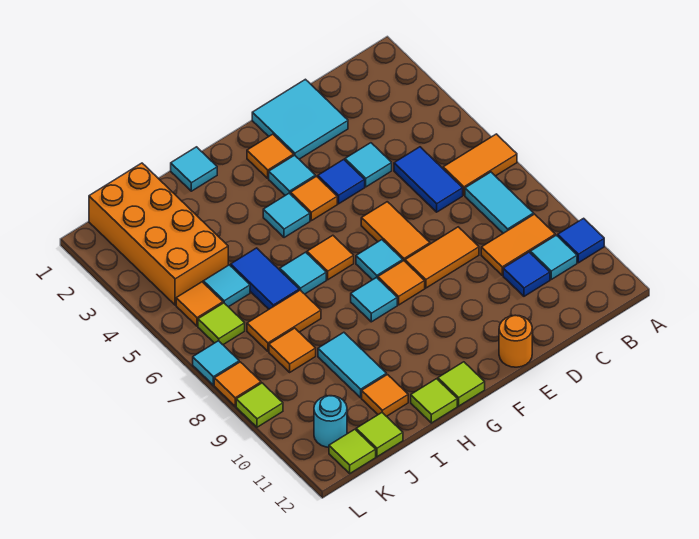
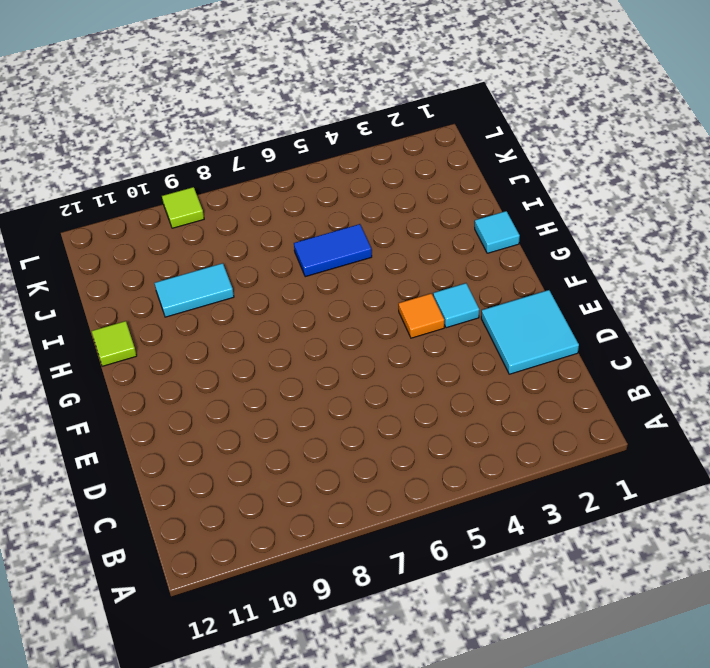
none -> orange 1x2 tile [443,134,517,195]
none -> blue 1x1 tile [558,218,604,263]
none -> cyan 1x2 tile [465,172,534,233]
none -> orange 1x2 tile [481,214,555,275]

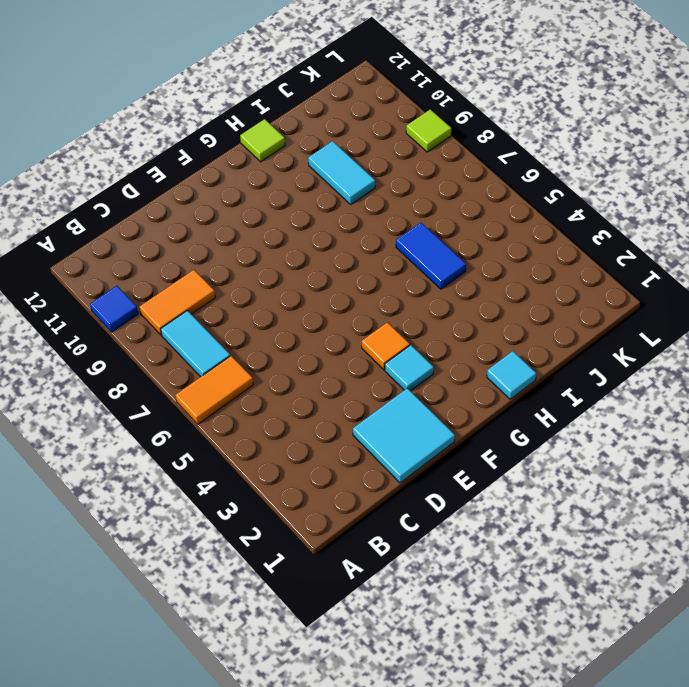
none -> cyan 1x1 tile [530,235,577,279]
none -> blue 1x2 tile [394,147,463,212]
none -> blue 1x1 tile [503,252,550,296]
none -> cyan 1x1 tile [345,143,392,187]

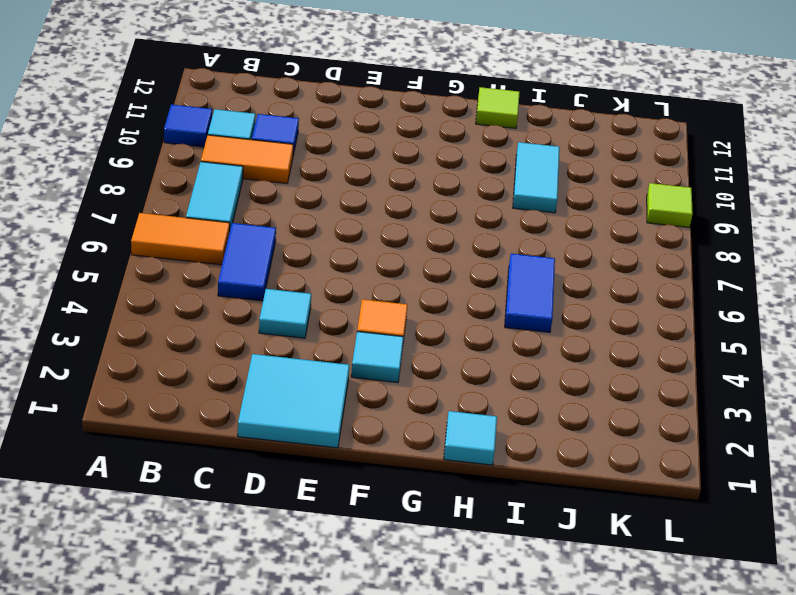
none -> orange 1x2 tile [405,227,479,288]
none -> blue 1x1 tile [318,159,365,204]
none -> orange 1x2 tile [361,202,430,261]
none -> orange 1x1 round brick [499,315,532,367]

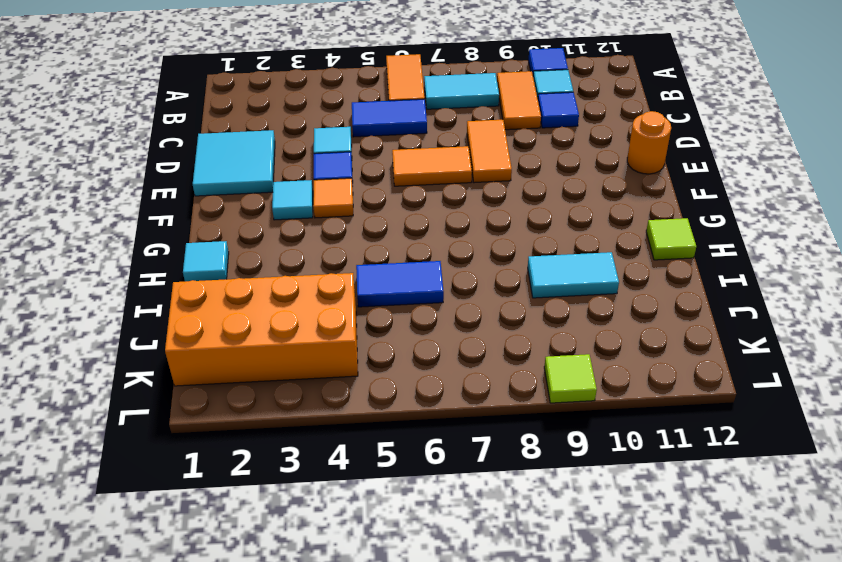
none -> orange 1x1 tile [247,134,294,178]
none -> cyan 1x1 tile [356,240,403,280]
none -> orange 1x1 tile [378,261,425,305]
none -> cyan 1x1 tile [263,193,310,238]

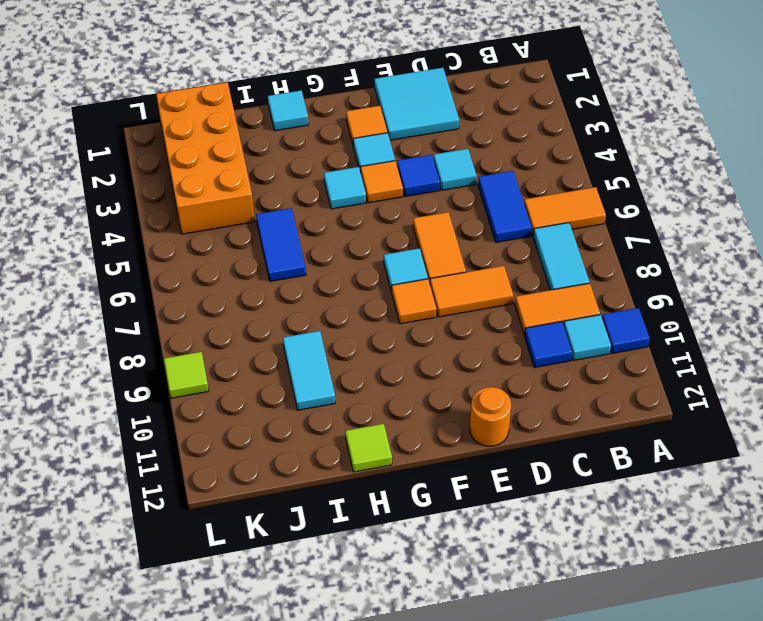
none -> orange 1x1 tile [307,235,354,280]
none -> cyan 1x1 tile [351,277,397,322]
none -> lime 1x1 tile [438,362,485,406]
none -> cyan 1x1 tile [280,252,326,294]

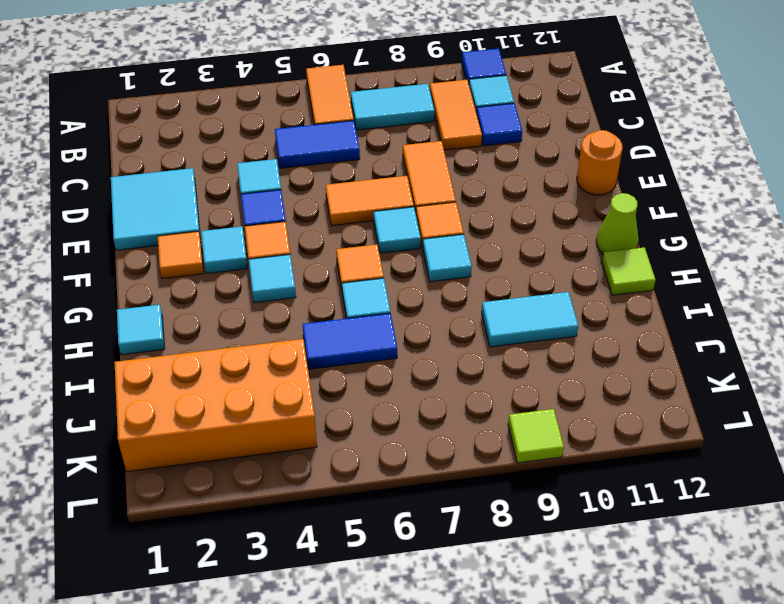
lime 1x1 cone [596,193,639,254] -> lime 1x1 tile [438,362,485,406]
none -> orange 1x2 tile [247,290,321,351]
none -> orange 1x1 tile [362,375,408,416]
none -> cyan 1x1 tile [203,265,250,307]
none -> orange 1x1 tile [269,328,316,372]

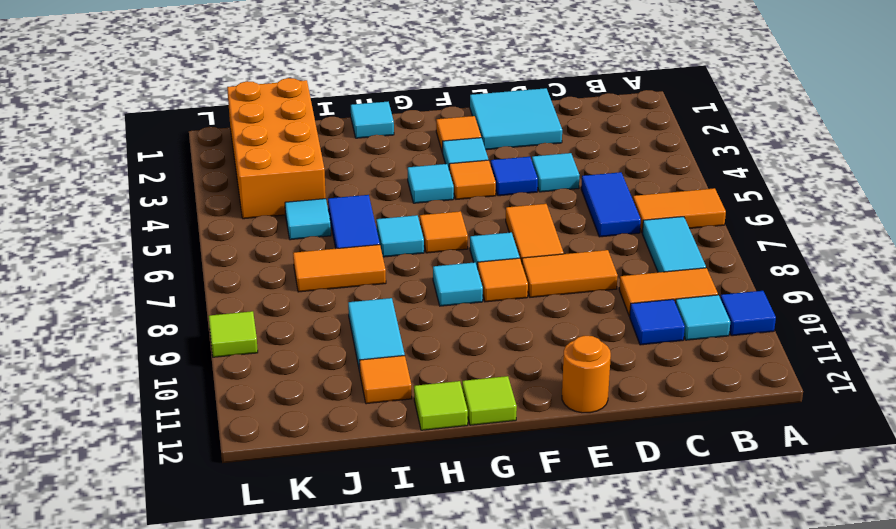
none -> orange 1x1 tile [269,328,316,372]
none -> lime 1x1 tile [356,413,403,457]
none -> orange 1x1 tile [176,282,223,326]
none -> lime 1x1 tile [198,303,245,345]

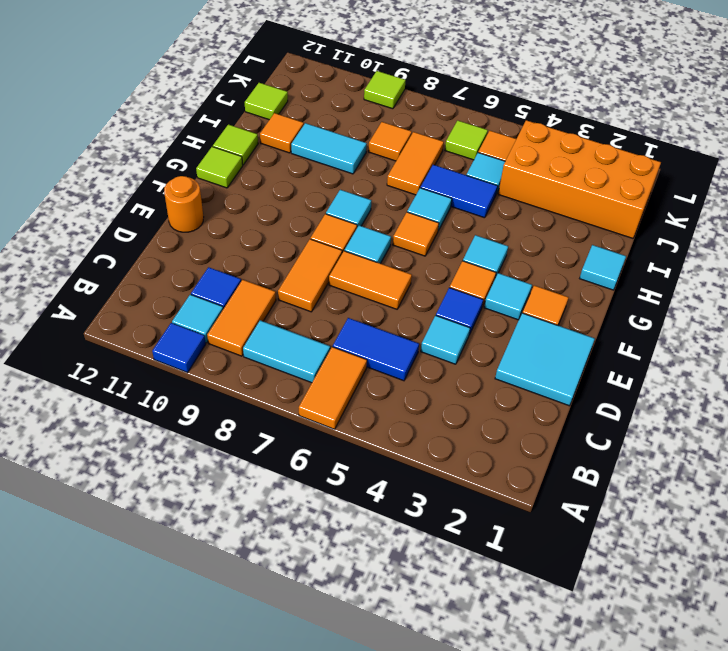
none -> cyan 1x1 round brick [314,396,347,447]
none -> lime 1x1 tile [329,429,376,473]
none -> cyan 1x1 tile [193,341,239,385]
none -> orange 1x1 tile [214,362,261,406]

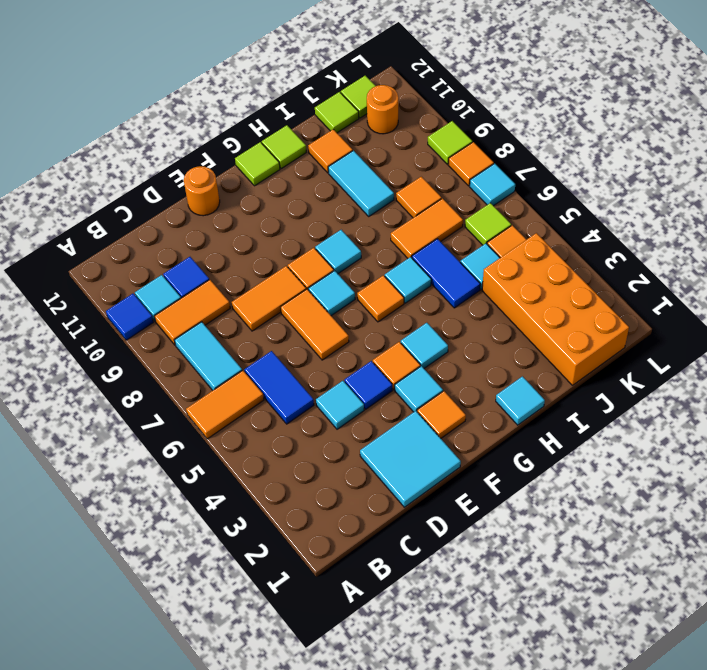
orange 1x1 round brick [367,85,398,134] -> cyan 1x1 round brick [314,396,347,447]

